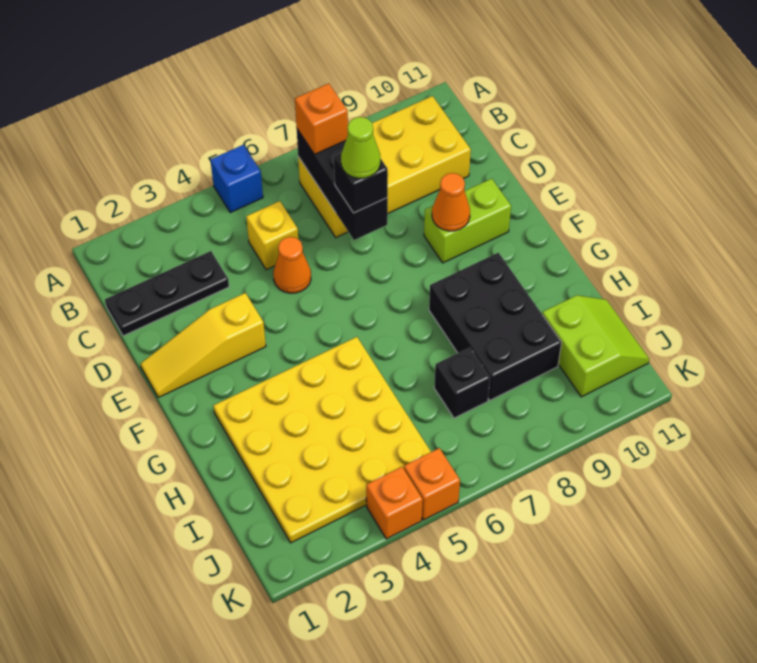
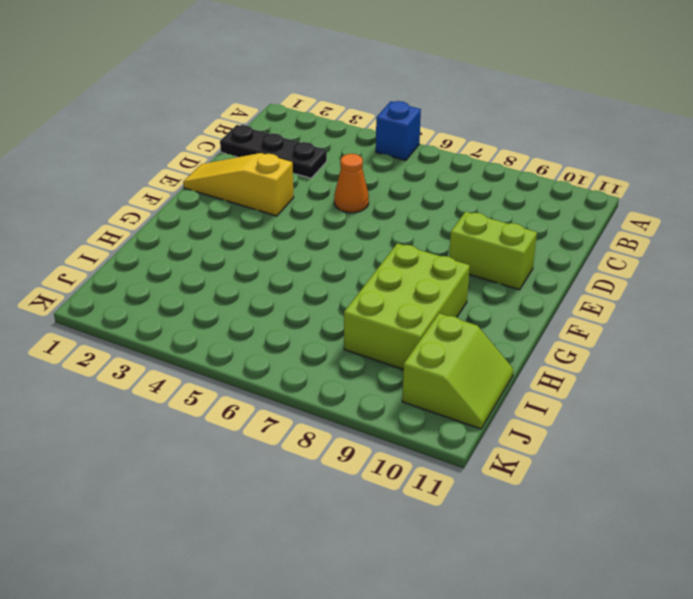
lime 2x3 brick [344,243,470,370] -> black 2x3 brick [429,253,562,400]
none -> yellow 2x4 brick [298,96,471,237]
none -> yellow 1x1 brick [246,201,298,270]
none -> yellow 4x4 plate [213,337,431,543]

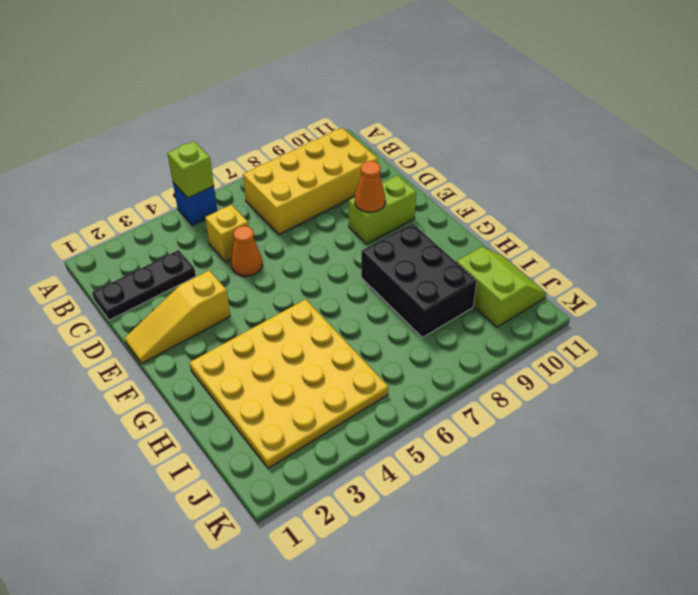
lime 1x1 brick [168,141,214,198] -> none
none -> black 1x1 brick [434,347,490,418]
none -> orange 1x1 brick [366,467,423,539]
none -> orange 1x1 brick [404,448,460,520]

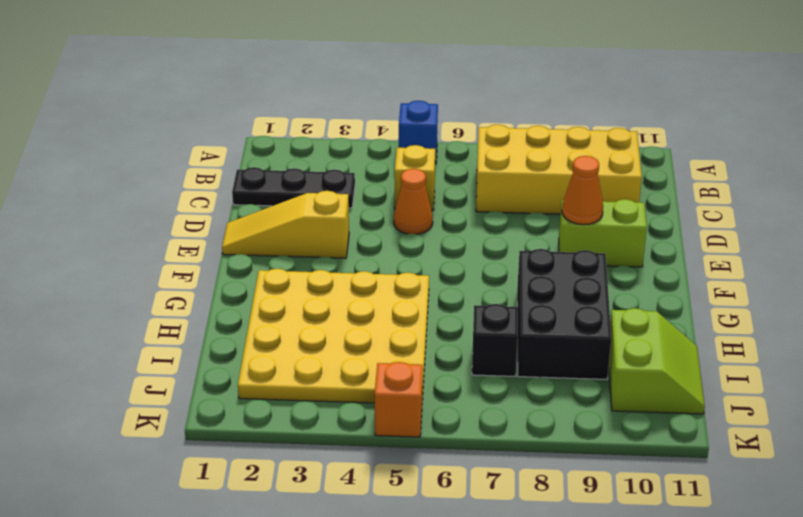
none -> orange 1x1 brick [366,467,423,539]
none -> black 1x3 brick [297,129,388,240]
none -> orange 1x1 brick [295,83,348,154]

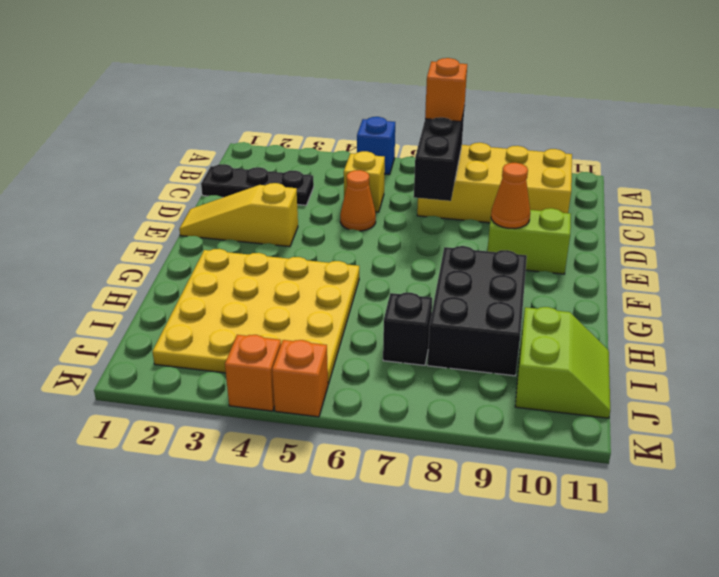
none -> black 1x1 brick [334,153,388,213]
none -> lime 1x1 cone [341,117,381,178]

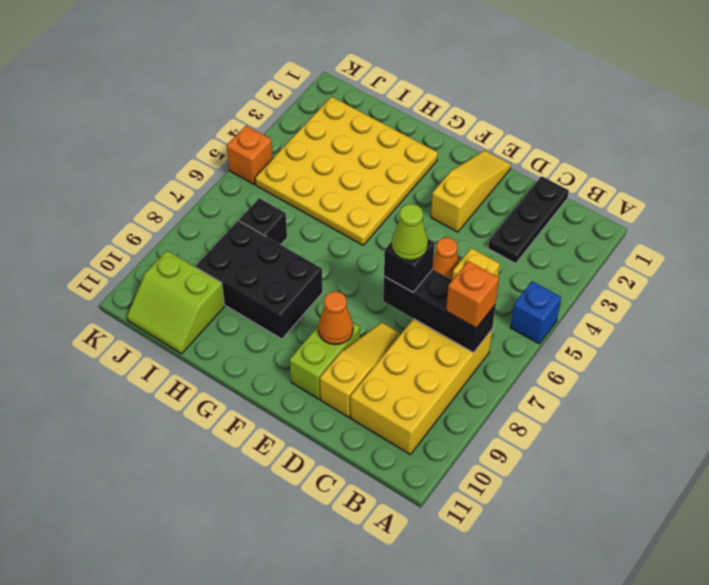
yellow 1x3 slope [320,322,401,417] -> none
none -> orange 1x1 brick [366,467,423,539]

